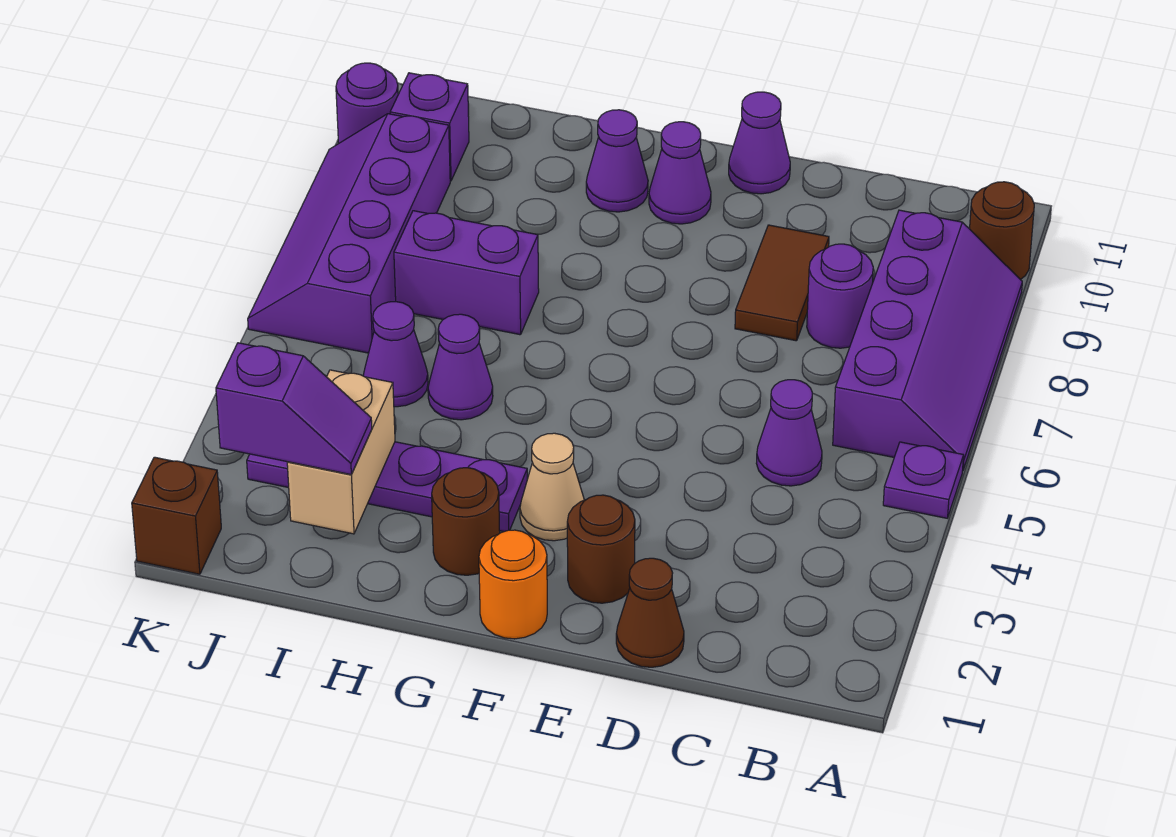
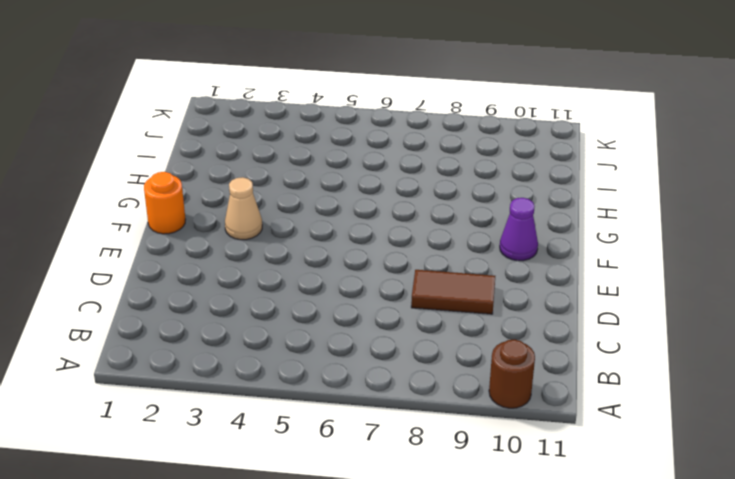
none -> purple 1x1 plate [883,442,964,518]
none -> purple 2x4 slope [833,210,1022,470]
none -> purple 1x1 cone [756,380,822,486]

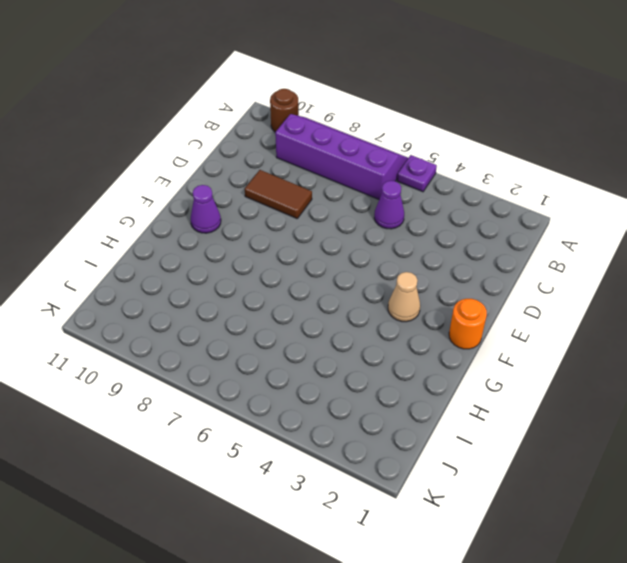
none -> purple 1x1 round brick [807,244,873,348]
none -> brown 1x1 cone [616,558,684,667]
none -> brown 1x1 round brick [567,495,635,603]

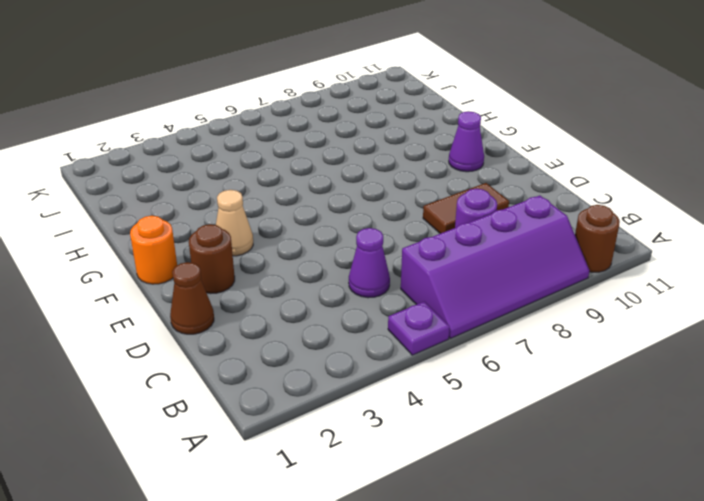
none -> purple 1x1 cone [729,92,790,194]
none -> brown 1x1 round brick [432,468,500,575]
none -> purple 1x4 plate [247,442,527,532]

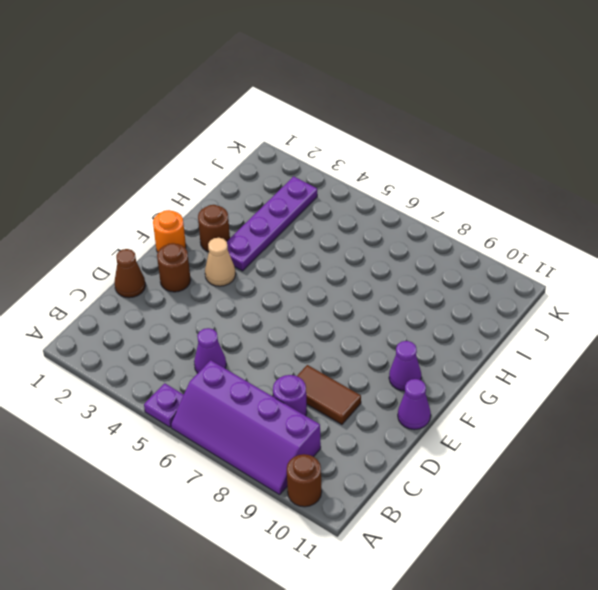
none -> purple 1x1 cone [586,110,648,212]
none -> purple 1x1 cone [428,314,493,420]
none -> purple 1x2 brick [394,211,539,335]

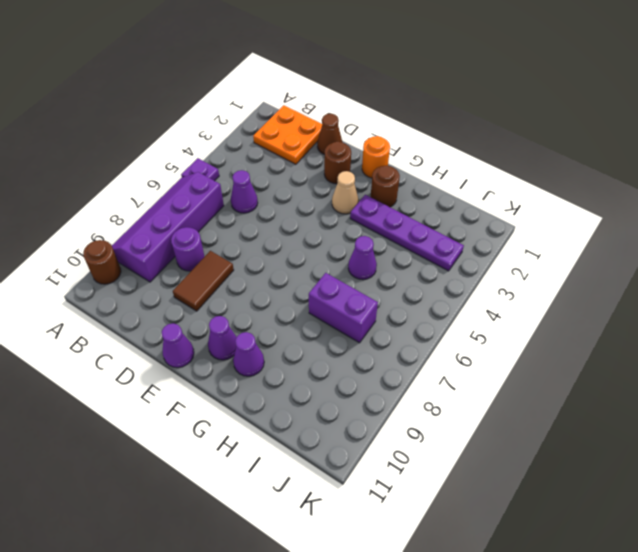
orange 2x2 plate [253,105,322,164] -> none
none -> purple 1x1 cone [363,302,428,407]
none -> purple 2x4 slope [248,114,450,353]
none -> purple 1x1 brick [390,73,469,181]

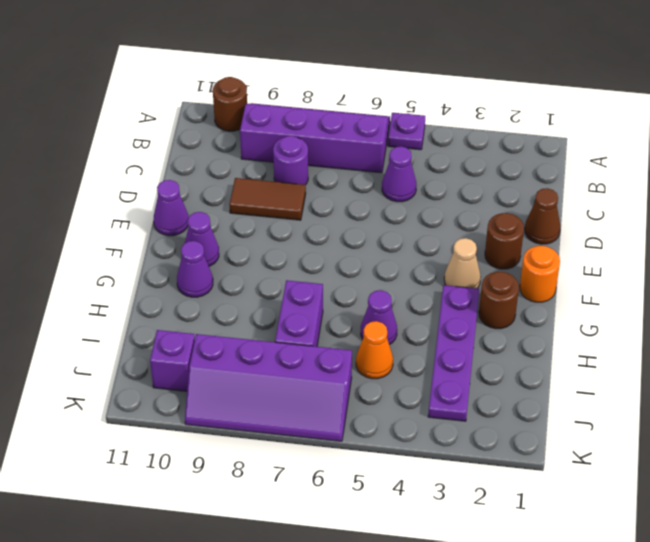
orange 1x1 cone [356,321,393,379] -> purple 1x1 cone [363,302,428,407]
none -> brown 1x1 brick [132,457,221,574]
none -> purple 1x1 round brick [336,63,398,143]
none -> tan 1x2 brick [287,370,395,534]

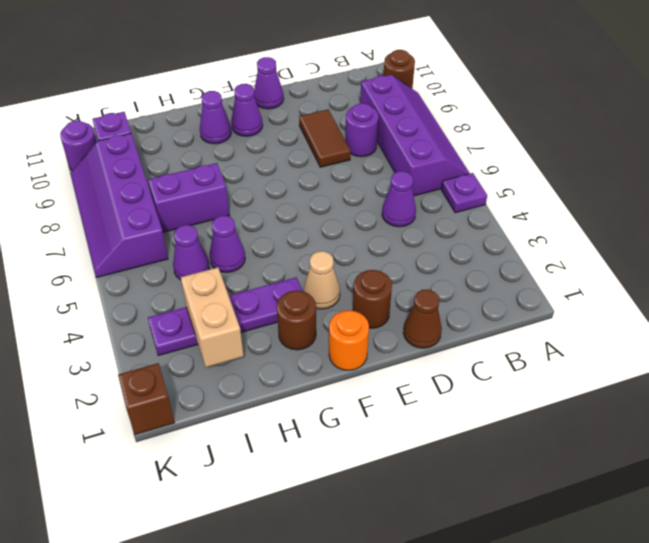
none -> purple 1x2 slope [216,343,372,474]

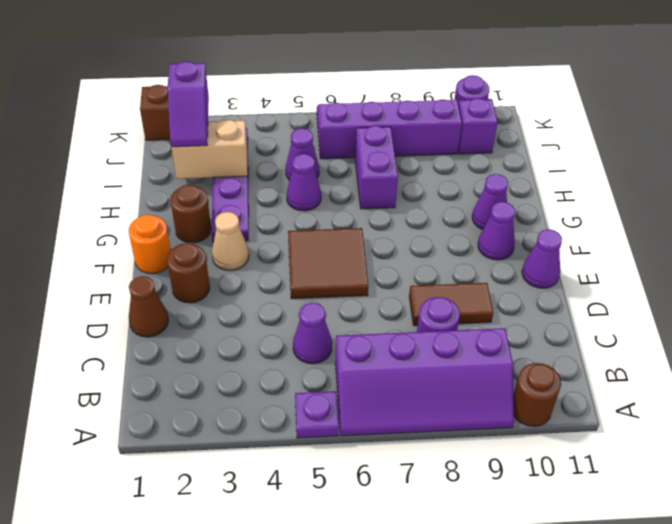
brown 2x2 tile [288,228,368,299] -> none

